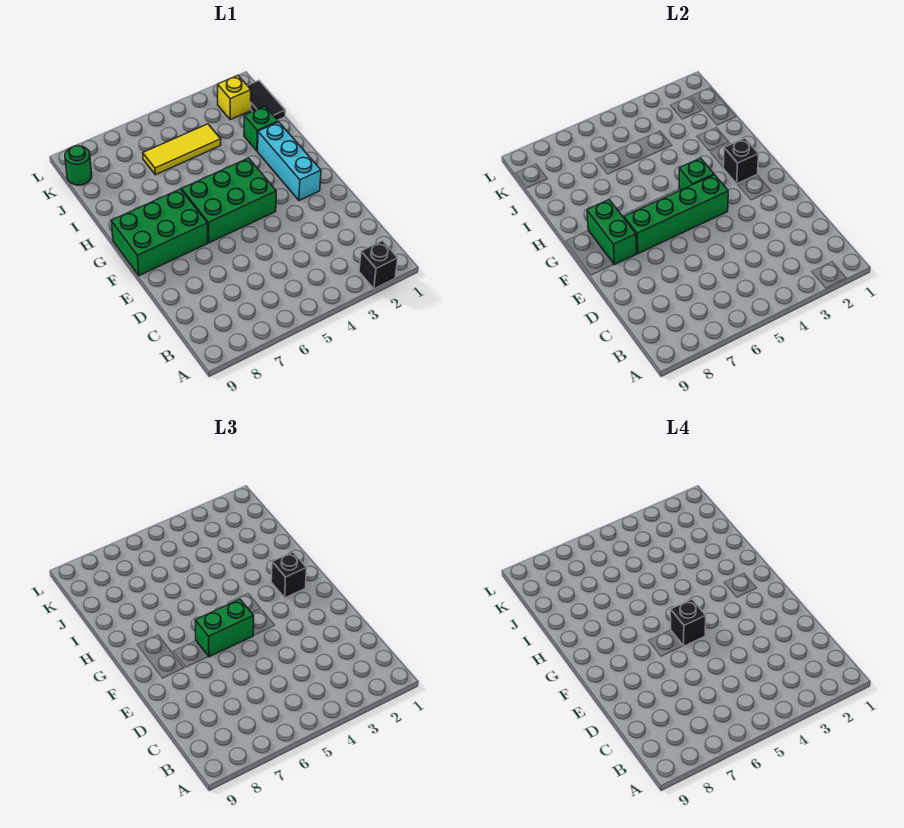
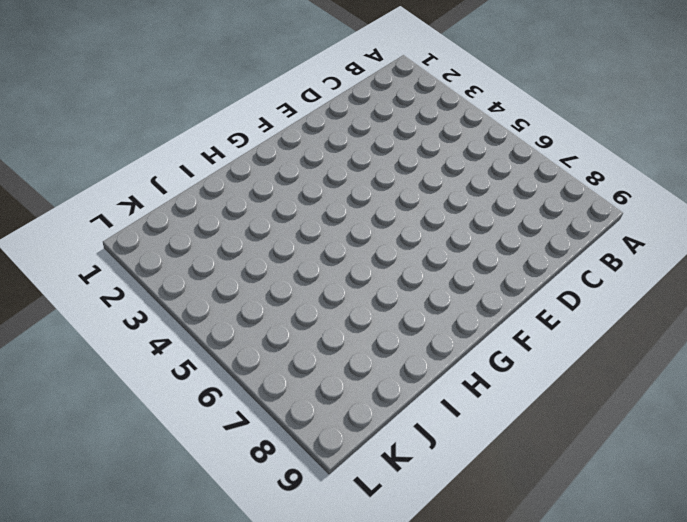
none -> black 1x1 brick [359,241,398,289]
none -> cyan 1x3 brick [258,122,321,201]
none -> green 2x3 brick [182,158,276,243]

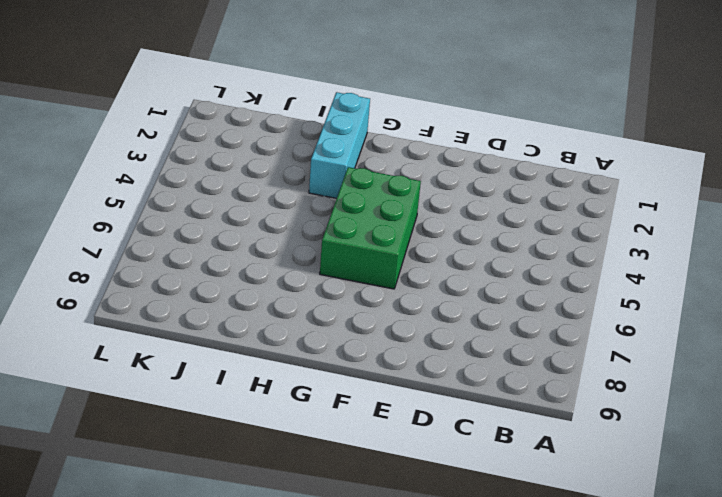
cyan 1x3 brick [309,92,370,198] -> cyan 1x3 brick turned to [258,122,321,201]
none -> black 1x1 brick [359,241,398,289]
none -> green 2x3 brick [111,189,208,276]
none -> green 1x1 brick [244,106,278,151]

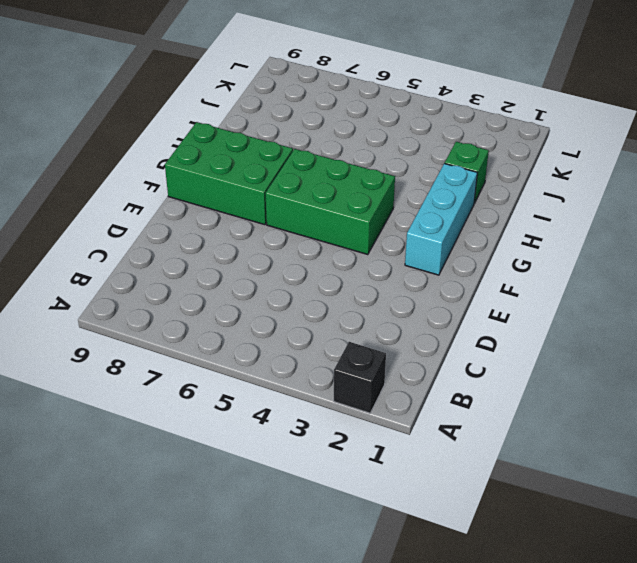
none -> black 1x2 tile [247,81,285,120]
none -> yellow 1x3 tile [143,124,221,175]
none -> yellow 1x1 brick [218,75,251,120]

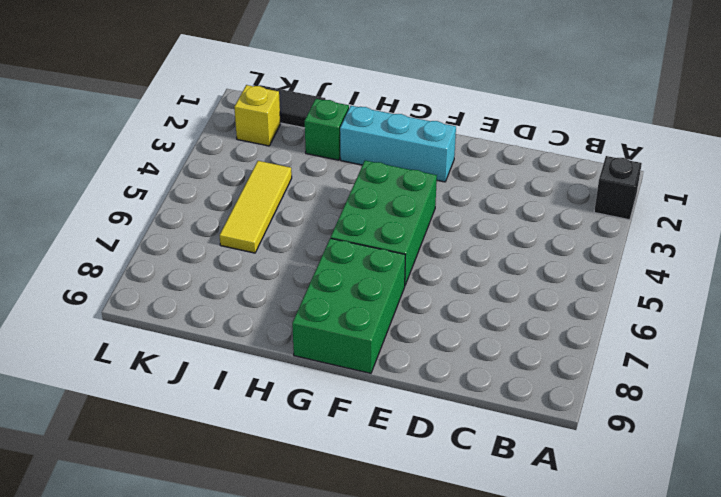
none -> green 1x1 round brick [65,146,92,185]
none -> green 1x4 brick [624,175,728,254]
none -> green 1x2 brick [587,200,637,265]

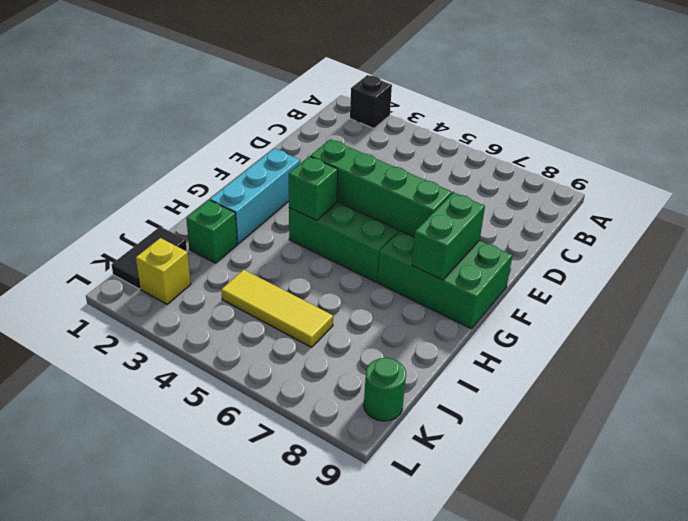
none -> black 1x1 brick [723,138,759,184]
none -> green 1x2 brick [195,599,254,657]
none -> black 1x1 brick [271,552,307,598]

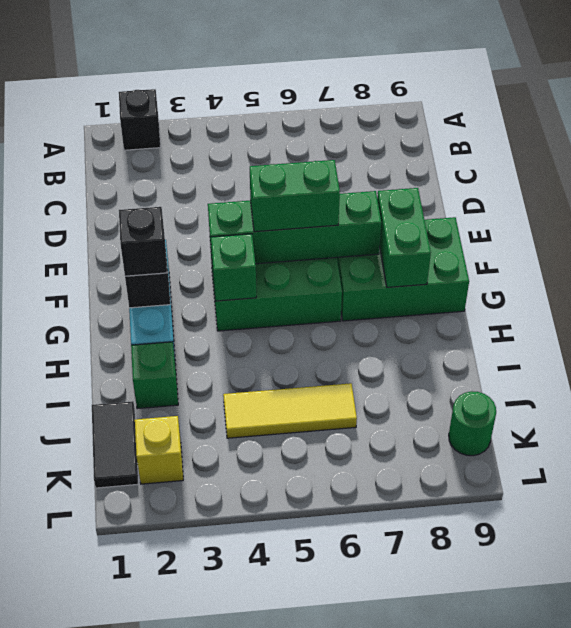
none -> black 1x1 brick [670,599,706,646]

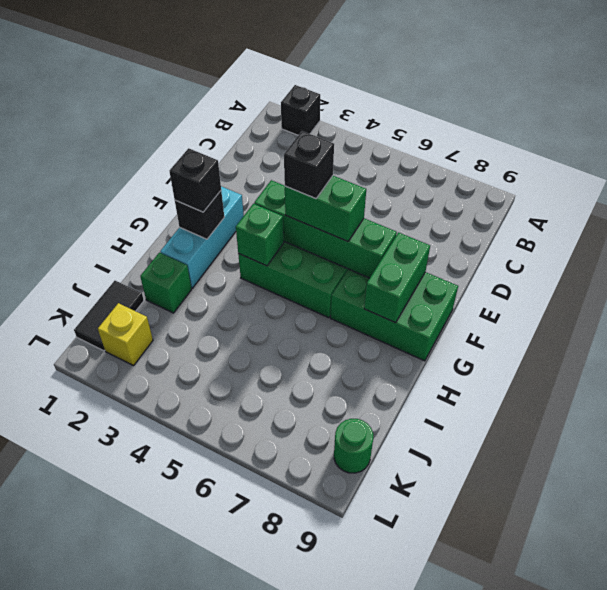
none -> yellow 1x3 tile [143,124,221,175]

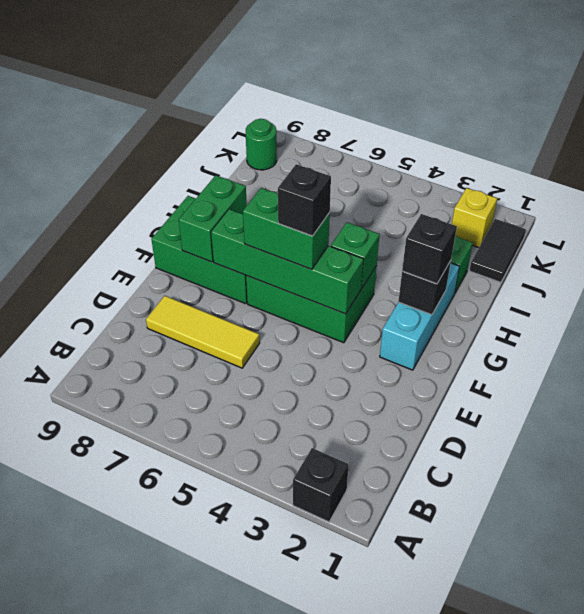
yellow 1x3 tile [146,296,260,368] -> yellow 1x3 tile moved to [143,124,221,175]

